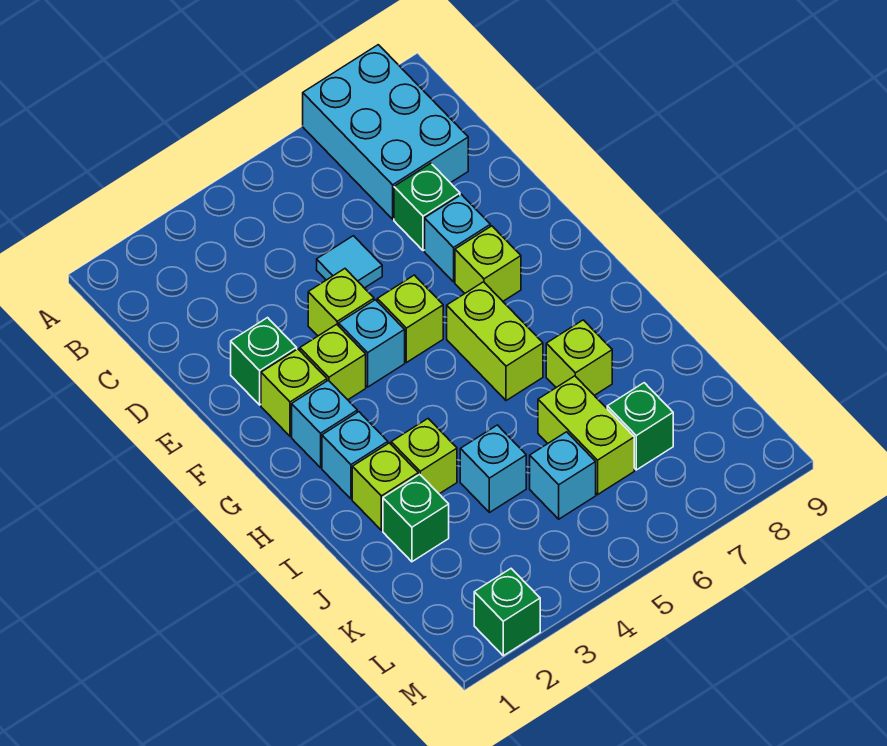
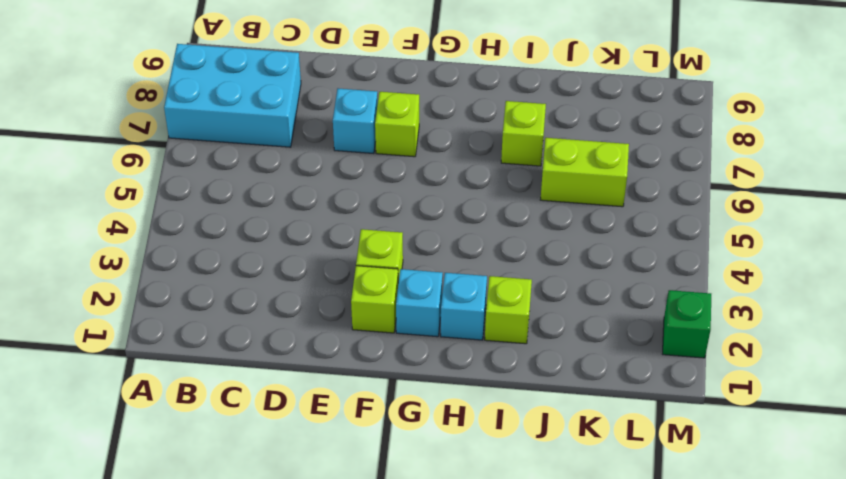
none -> cyan 1x1 tile [317,236,382,288]
none -> green 1x1 brick [394,163,460,251]
none -> green 1x1 brick [231,318,297,405]

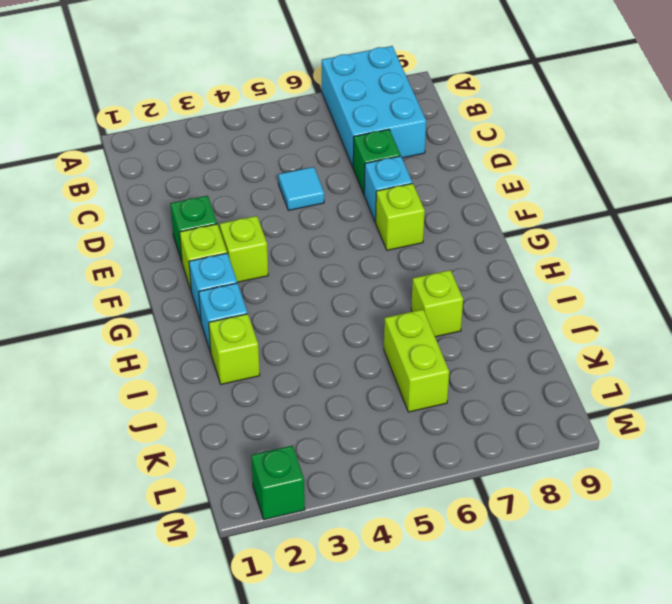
none -> lime 1x1 brick [308,269,374,336]
none -> cyan 1x1 brick [339,300,405,387]
none -> lime 1x1 brick [377,275,443,363]

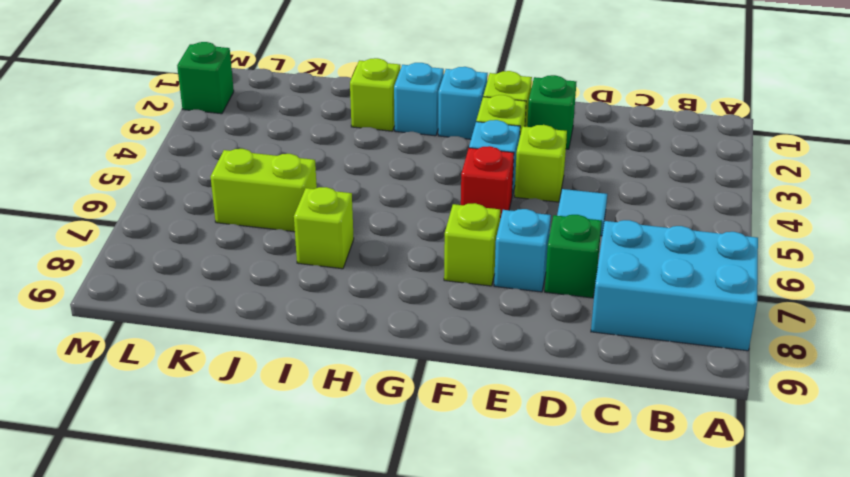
red 1x1 brick [461,146,514,219] -> lime 1x1 brick [377,275,443,363]
none -> lime 1x2 brick [447,282,543,401]
none -> lime 1x1 brick [391,419,457,494]
none -> green 1x1 brick [383,474,449,562]

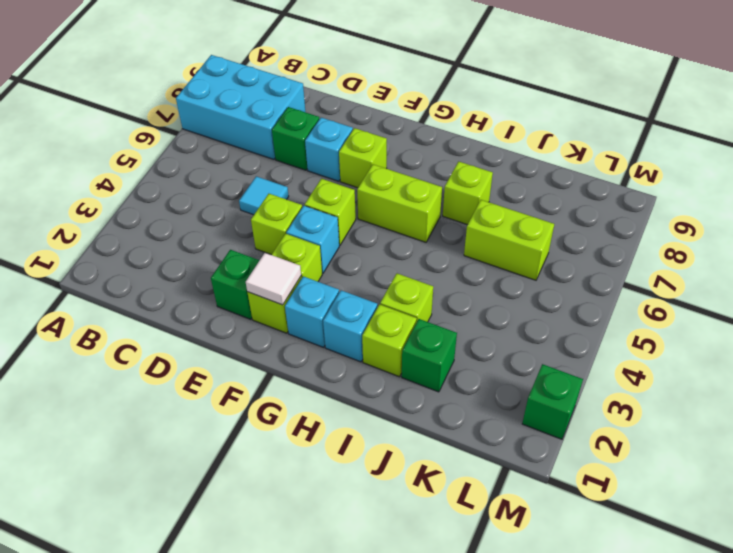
white 1x1 tile [246,253,301,305] -> none
none -> cyan 1x1 brick [460,425,526,513]
none -> cyan 1x1 brick [530,432,596,519]
none -> green 1x1 brick [607,383,673,470]

